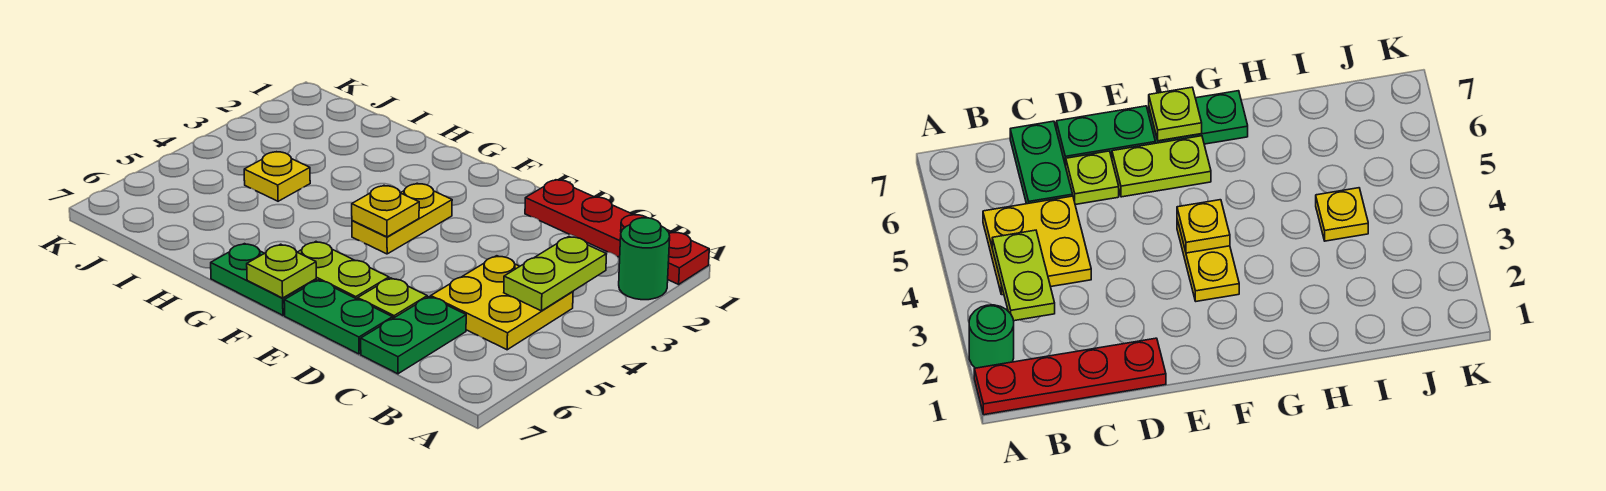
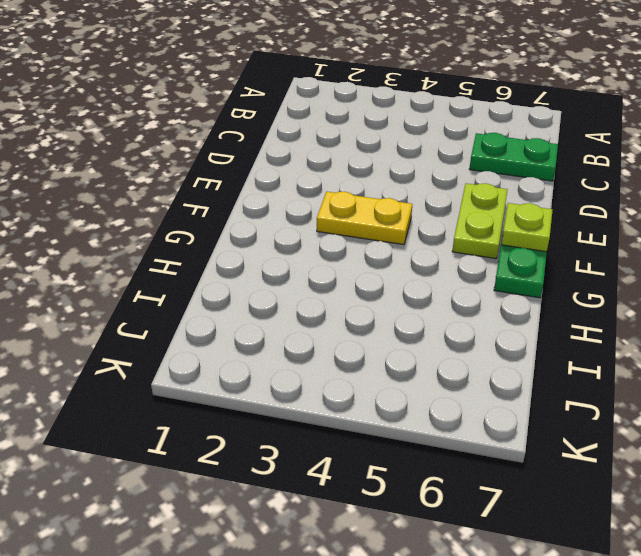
none -> red 1x4 plate [525,180,709,284]
none -> green 1x1 round brick [619,218,670,300]
none -> yellow 2x2 plate [431,256,573,350]

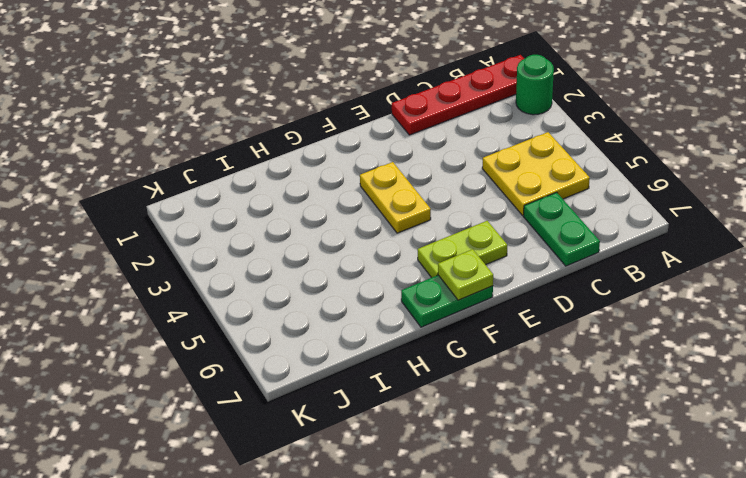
none -> lime 1x1 plate [358,278,427,318]
none -> green 1x2 plate [284,280,393,354]
none -> yellow 1x1 plate [244,152,310,201]

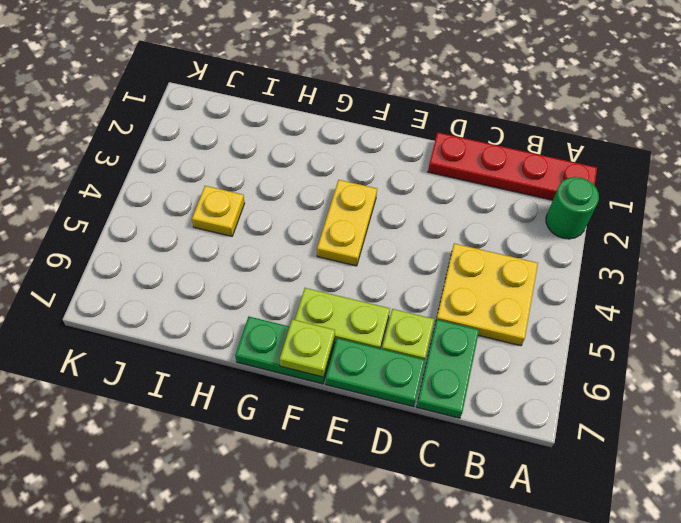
none -> lime 1x2 plate [504,237,606,311]
none -> yellow 1x1 plate [352,186,419,237]

